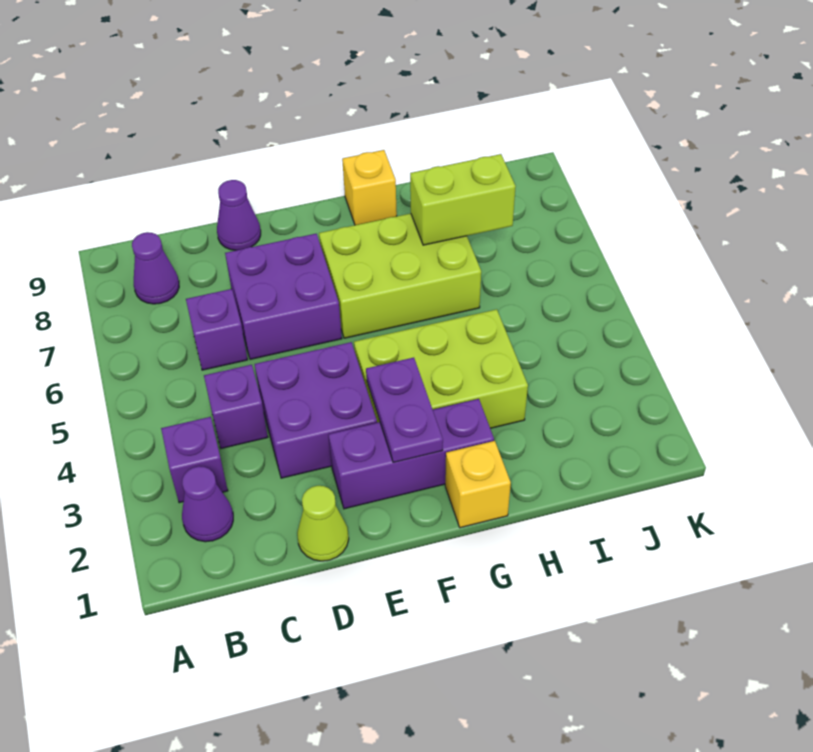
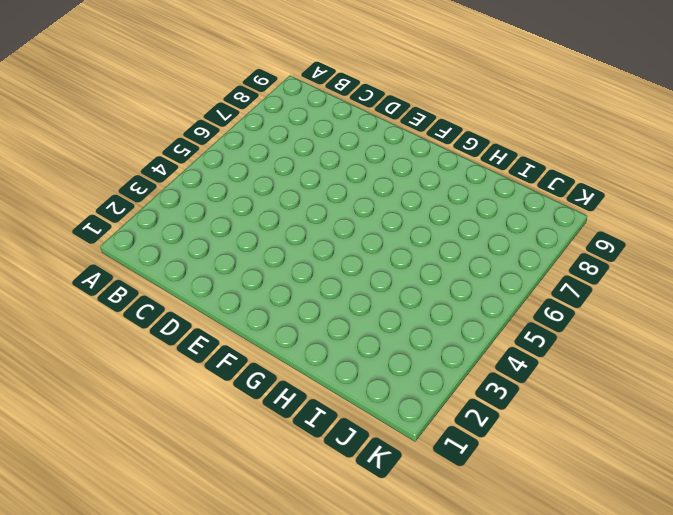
none -> purple 1x1 cone [182,466,233,542]
none -> purple 1x1 brick [161,417,228,503]
none -> purple 1x1 cone [132,232,179,304]

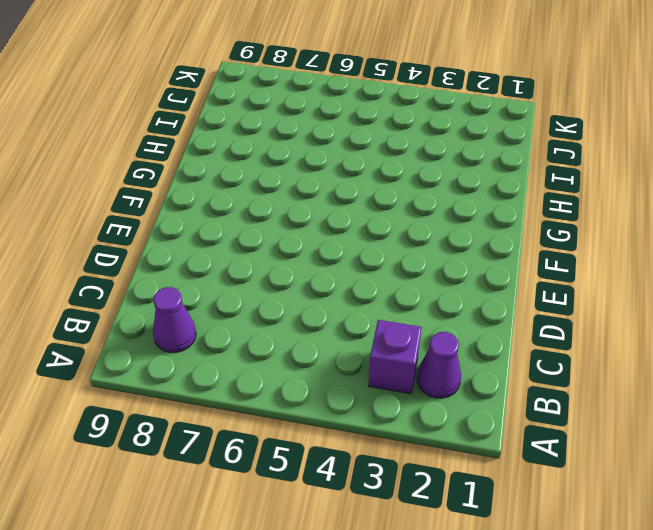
none -> purple 1x1 brick [204,365,268,448]
none -> purple 1x1 brick [186,289,248,370]
none -> lime 1x1 cone [297,486,349,561]

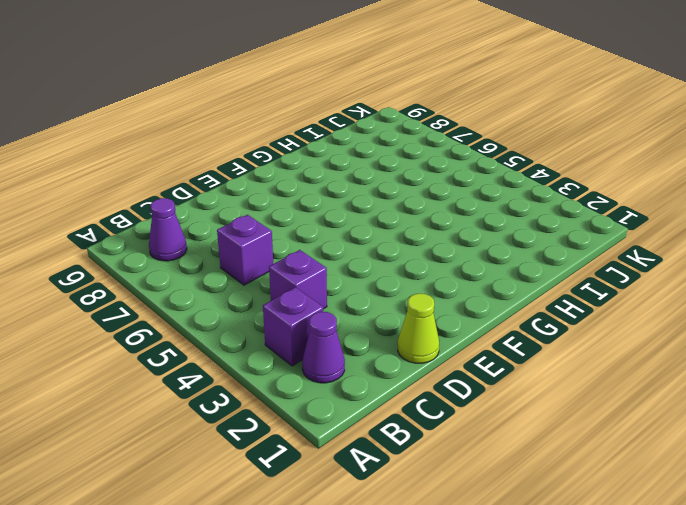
none -> purple 2x2 brick [254,342,377,478]
none -> purple 2x2 brick [225,234,342,359]
none -> purple 1x1 cone [217,180,261,250]

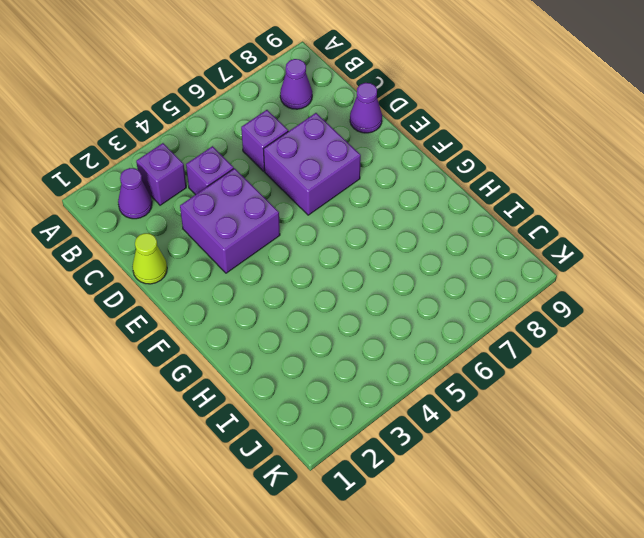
none -> purple 1x3 brick [328,399,494,509]
none -> lime 2x3 brick [354,309,528,428]
none -> lime 2x3 brick [319,213,481,338]

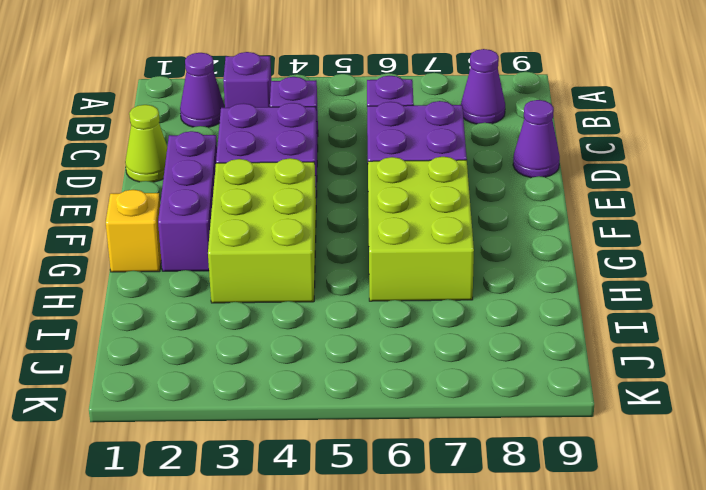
none -> yellow 1x1 brick [342,150,397,225]
none -> purple 1x2 plate [366,358,443,463]
none -> lime 1x2 brick [410,154,516,245]

